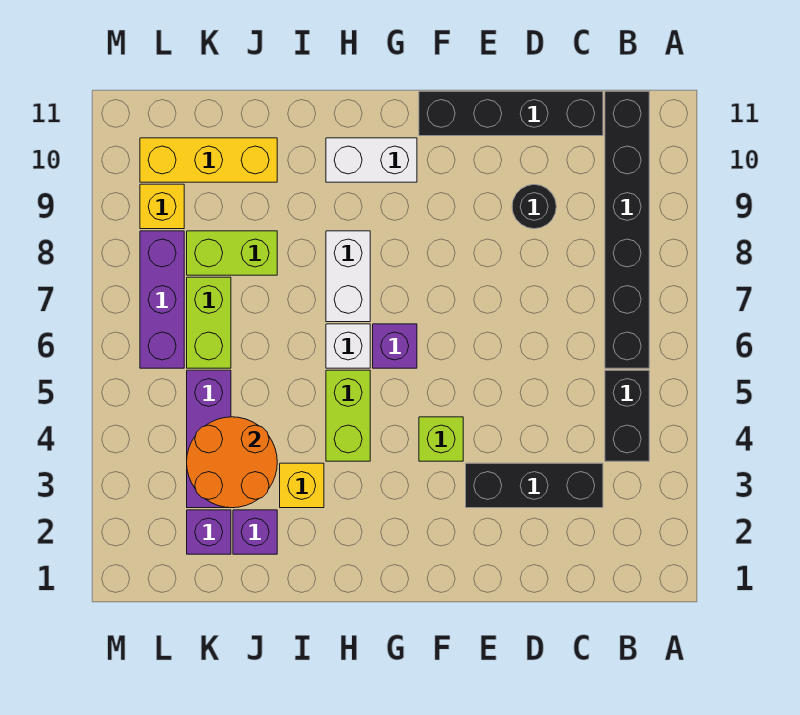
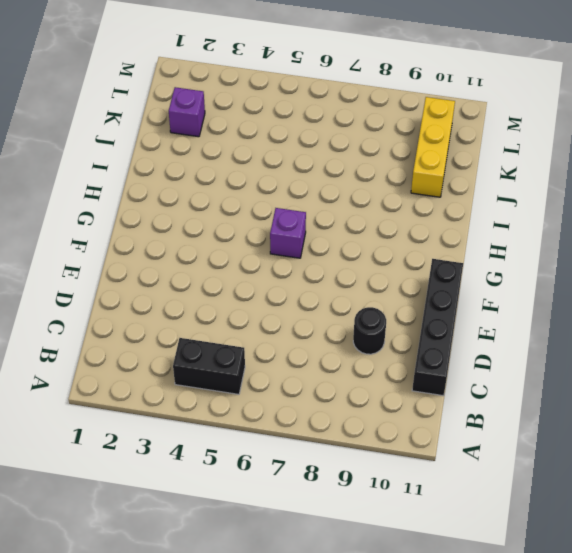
none -> black 1x6 brick [605,91,649,368]
none -> black 1x3 brick [466,463,603,508]
none -> lime 1x1 brick [419,417,463,461]

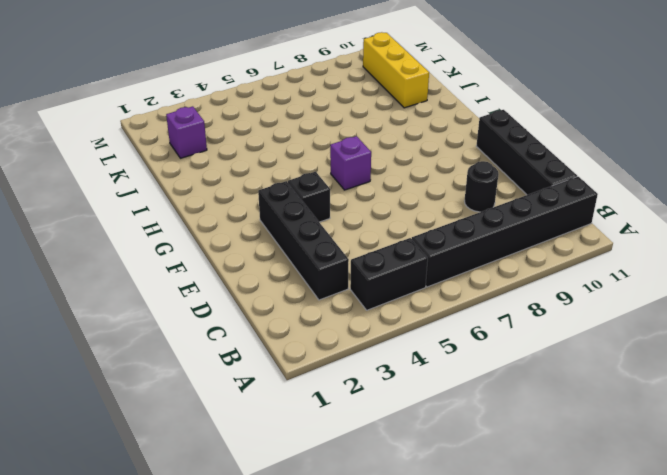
black 1x4 brick [258,181,349,300] -> black 1x3 brick [466,463,603,508]
black 1x1 brick [288,172,330,222] -> lime 1x1 brick [419,417,463,461]
none -> white 1x2 brick [326,138,417,182]
none -> lime 1x2 brick [326,370,370,461]
none -> white 1x1 brick [326,324,370,368]

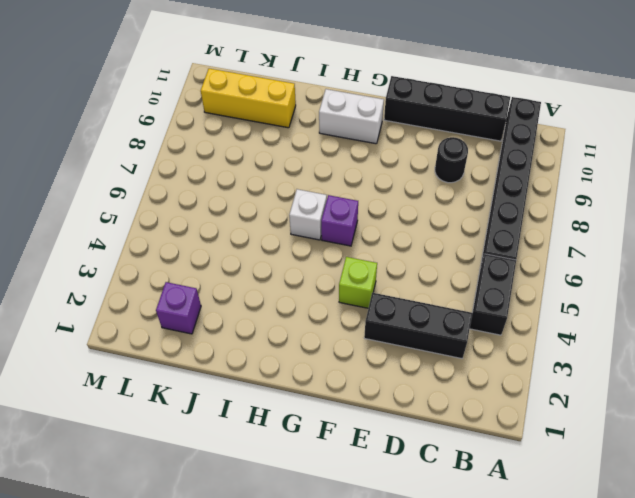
none -> lime 1x2 brick [326,370,370,461]
none -> white 1x2 brick [326,231,370,322]
none -> yellow 1x1 brick [280,463,324,508]

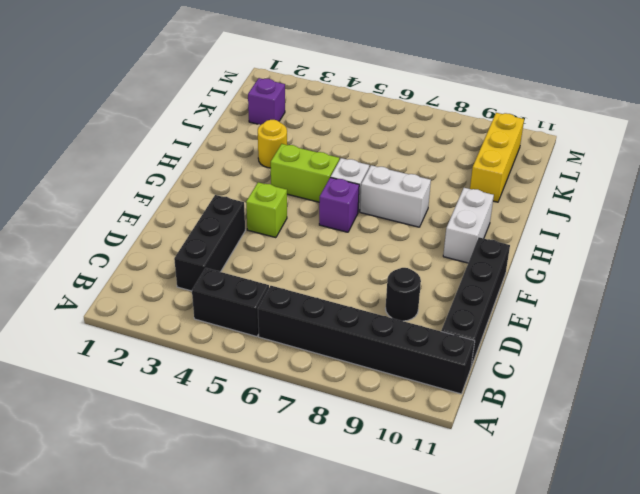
yellow 1x1 round brick [258,120,287,168] -> yellow 1x1 brick [280,463,324,508]
none -> purple 1x1 brick [233,510,277,554]
none -> lime 1x2 brick [187,231,277,275]
none -> purple 1x3 brick [187,370,231,508]

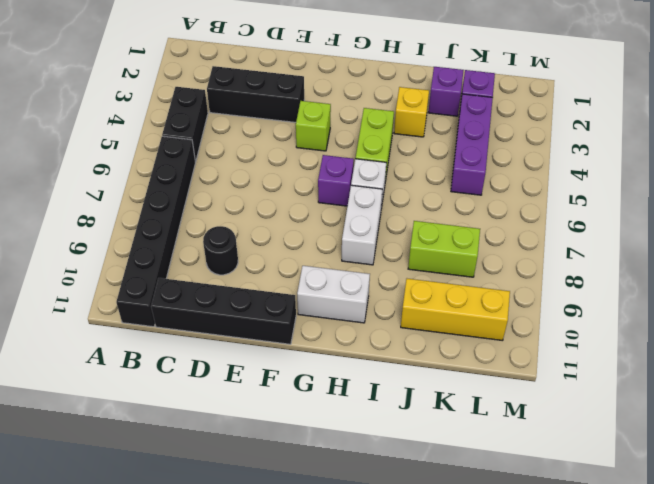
none -> lime 1x2 brick [187,277,231,368]
none -> purple 1x3 brick [140,231,184,368]
none -> yellow 1x1 brick [140,184,184,229]

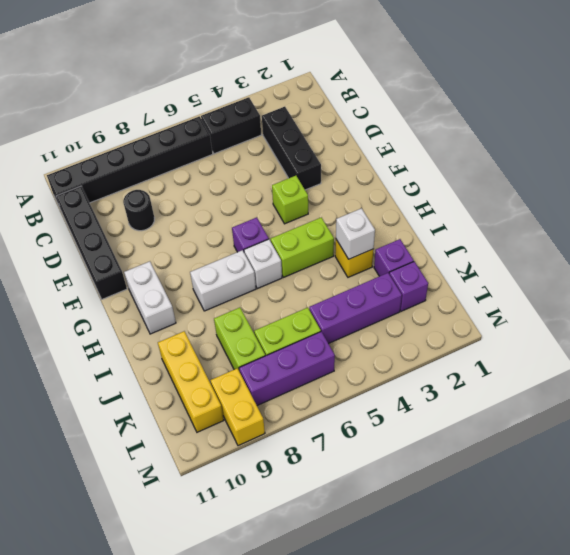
white 1x1 brick [336,208,375,259] -> none
yellow 1x2 brick [210,368,265,446] -> yellow 1x1 brick [140,184,184,229]
none -> orange 2x2 round brick [187,417,277,508]

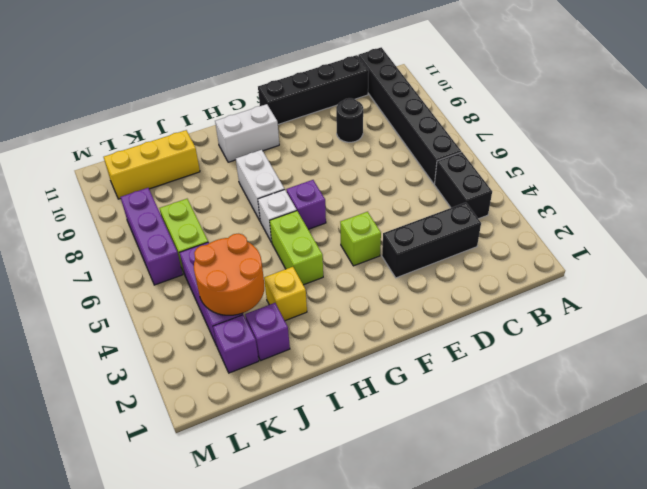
none -> lime 1x2 brick [187,231,277,275]
none -> yellow 1x1 brick [140,184,184,229]

